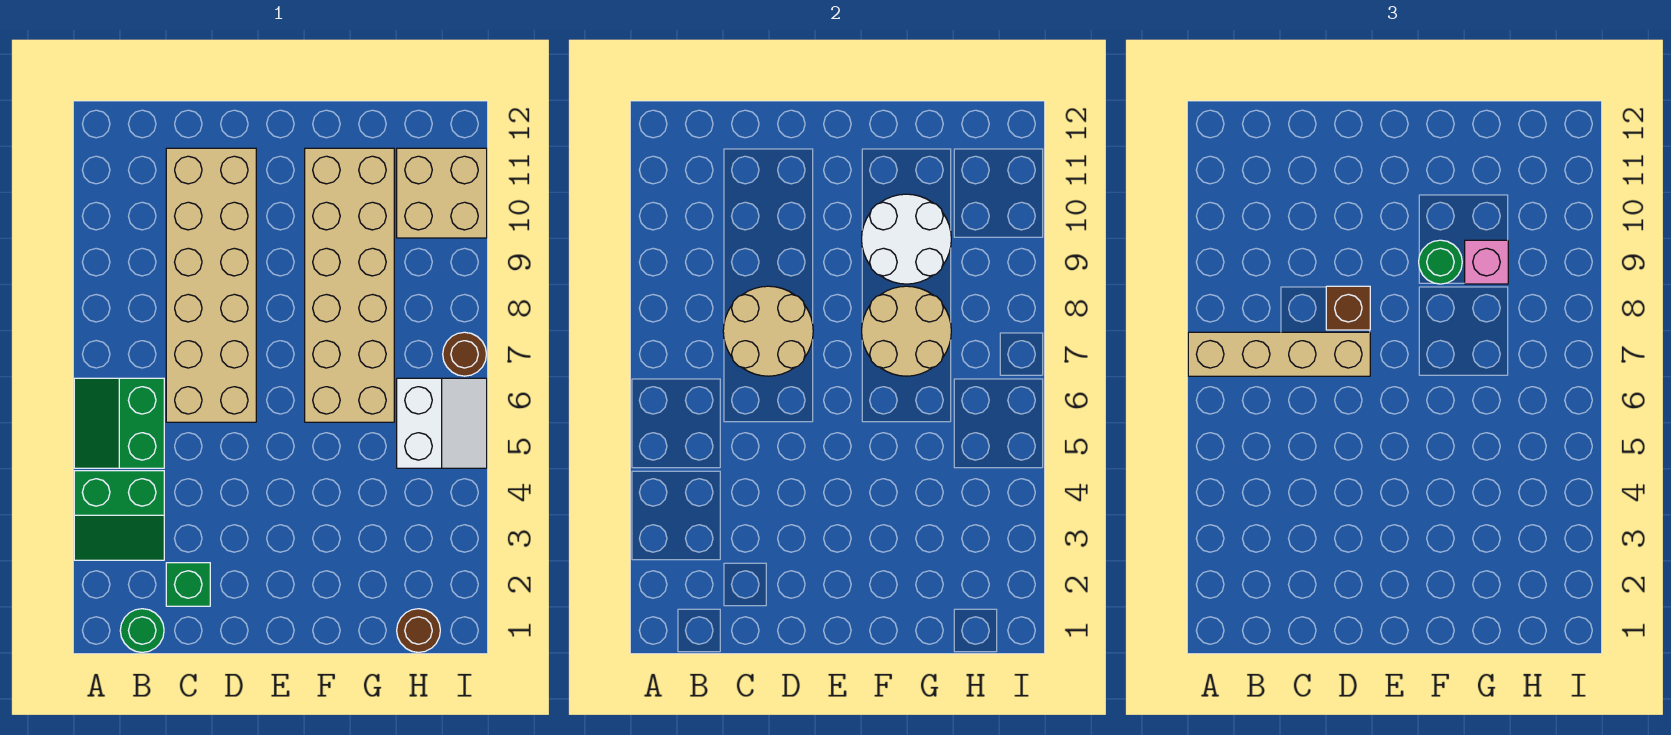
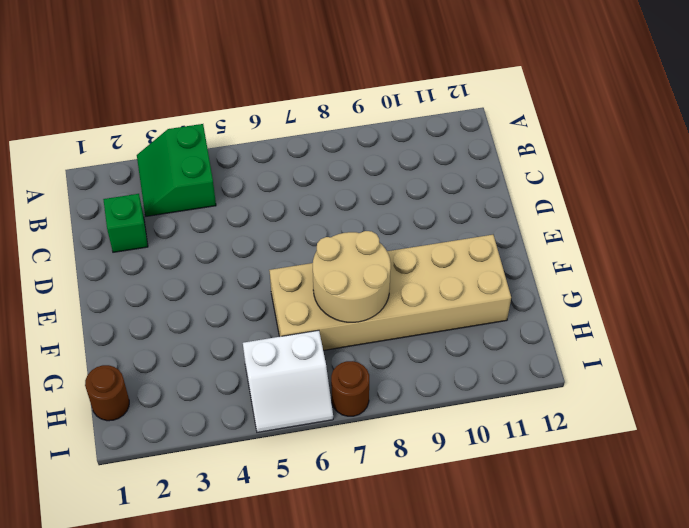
none -> green 2x2 slope [74,378,164,468]
none -> green 1x1 round brick [120,609,164,652]
none -> tan 2x6 brick [166,148,256,422]

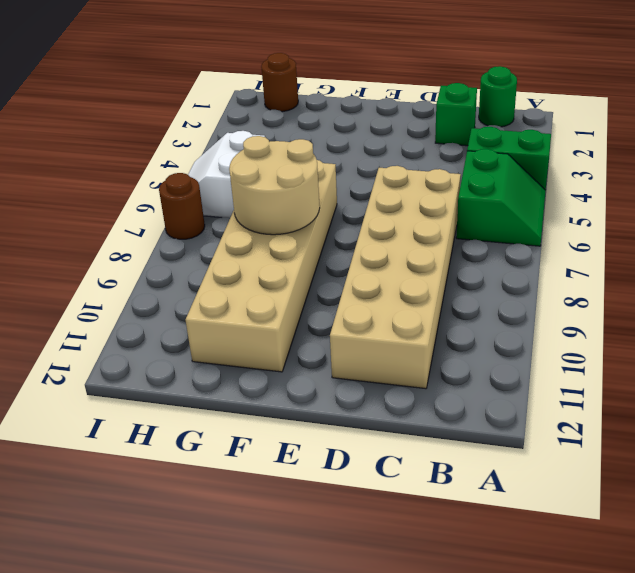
none -> tan 2x2 brick [397,148,487,238]
none -> tan 2x2 round brick [723,286,813,376]
none -> white 2x2 round brick [862,194,951,284]

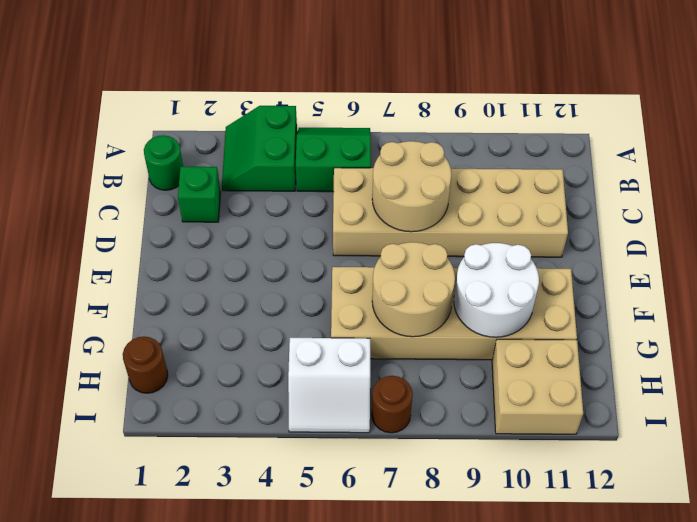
none -> tan 1x4 brick [1188,332,1370,376]
none -> brown 1x1 brick [1326,286,1370,330]
none -> green 1x1 round brick [1419,240,1462,284]

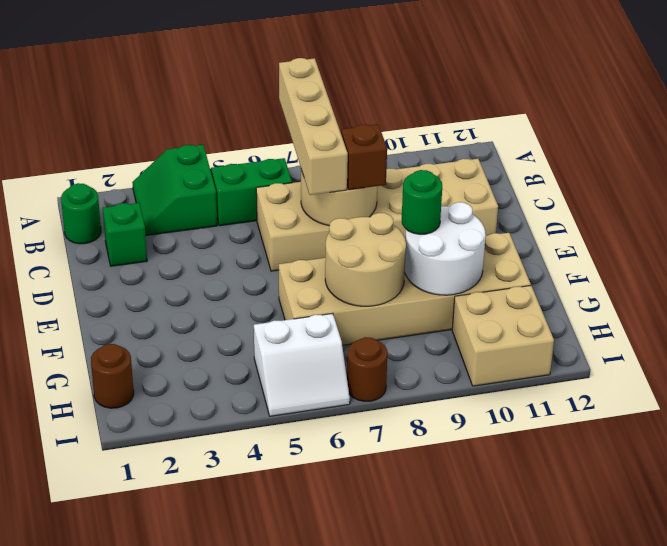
none -> pink 1x1 brick [1465,240,1508,284]

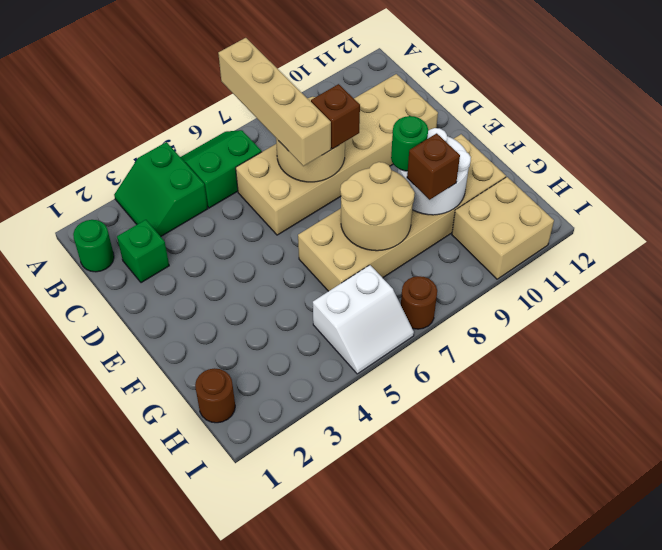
brown 1x1 brick [407,133,460,200] -> pink 1x1 brick [1465,240,1508,284]

